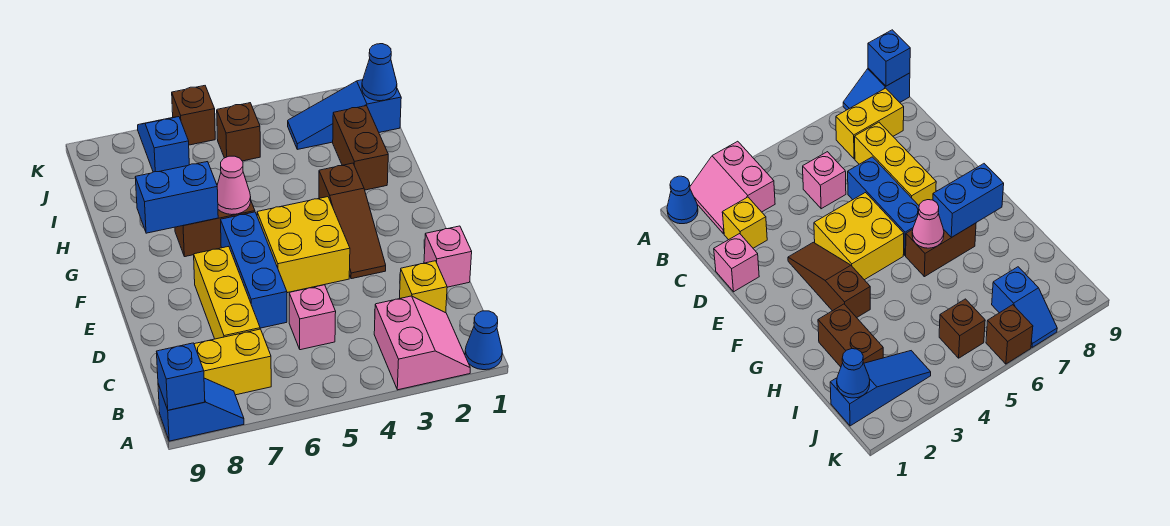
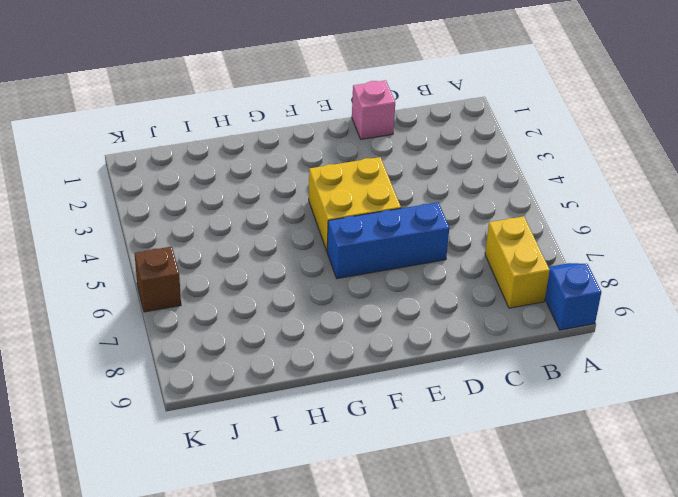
none -> blue 1x1 cone [465,311,502,370]
none -> pink 2x2 slope [374,296,470,390]
none -> yellow 1x1 brick [399,261,447,313]

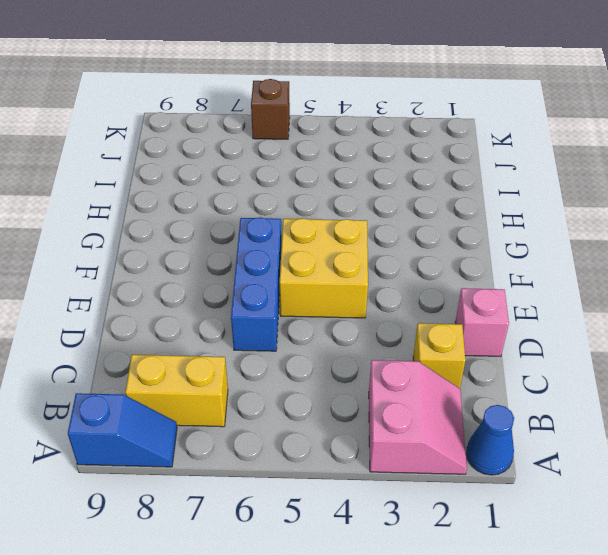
none -> pink 1x1 brick [289,285,336,350]
none -> yellow 1x3 brick [194,246,260,339]
none -> brown 1x3 slope [319,163,386,279]

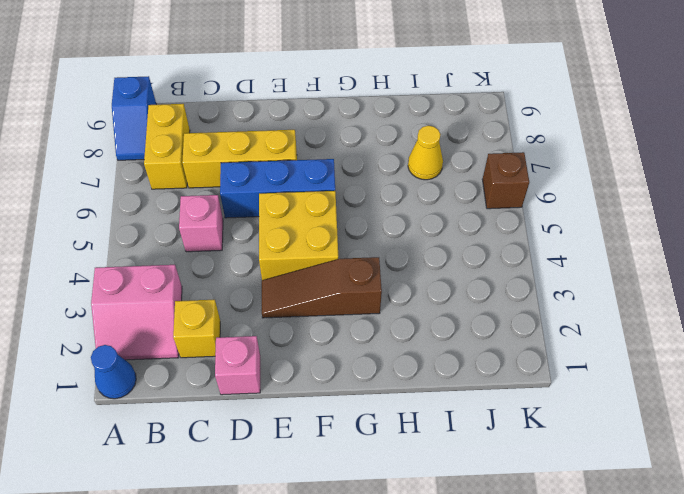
yellow 1x1 cone [408,126,443,180] -> none
none -> brown 1x2 brick [175,202,255,257]
none -> brown 1x2 brick [333,106,388,190]
none -> blue 1x3 slope [288,80,401,149]

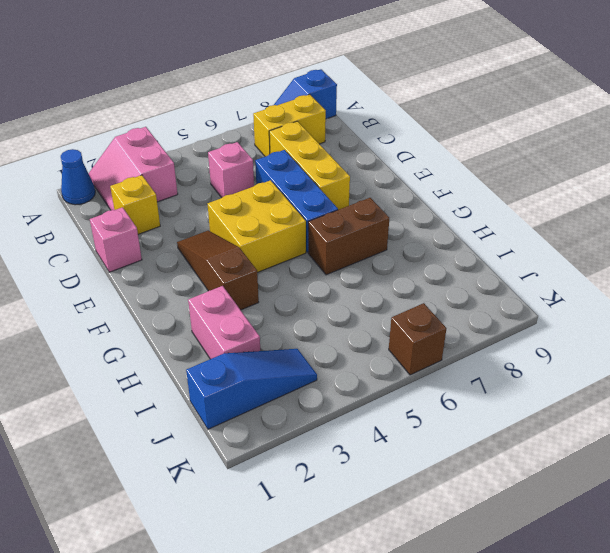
pink 1x2 brick [188,286,260,359] -> brown 1x2 brick [333,106,388,190]
none -> brown 1x1 brick [217,103,260,161]
none -> blue 1x2 slope [138,117,189,172]
none -> blue 1x1 brick [157,343,205,410]

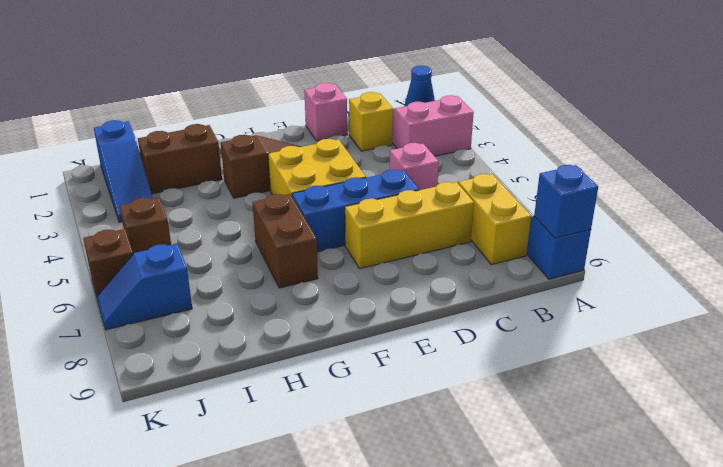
none -> pink 1x1 cone [217,156,251,215]
none -> blue 1x2 brick [135,162,218,233]
none -> blue 1x1 cone [362,44,397,101]

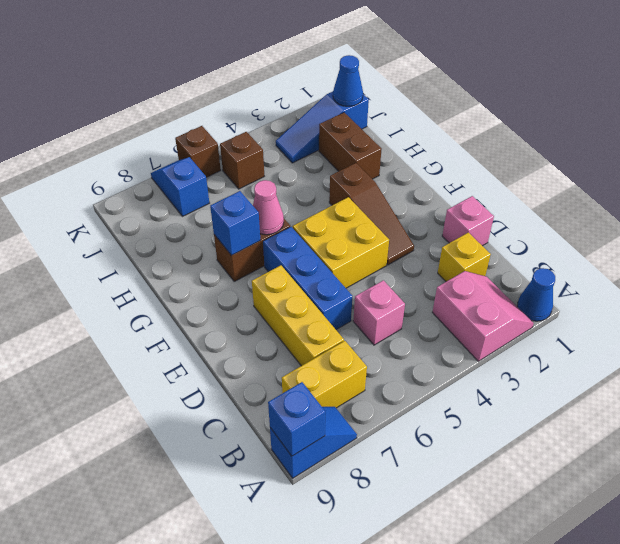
blue 1x1 brick [210,191,261,255] -> blue 1x2 brick [135,162,218,233]

